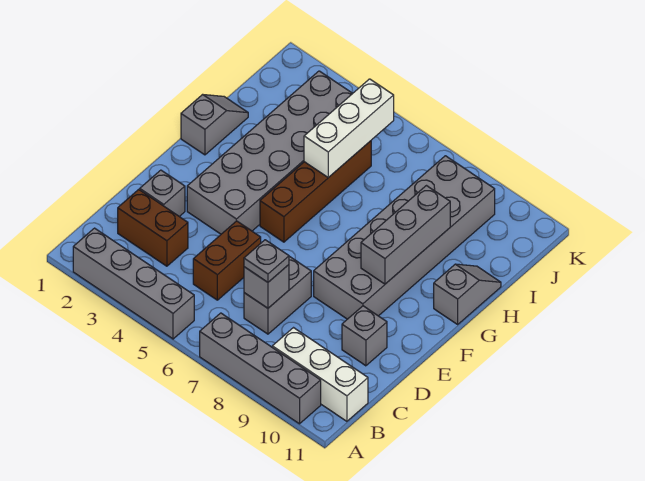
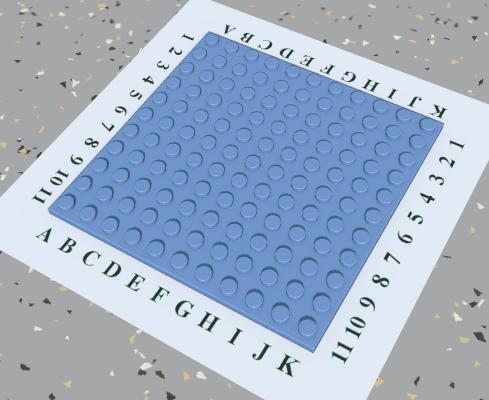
none -> grey 1x4 brick [73,228,194,339]
none -> grey 1x4 brick [200,313,321,424]
none -> white 1x3 brick [272,328,368,421]

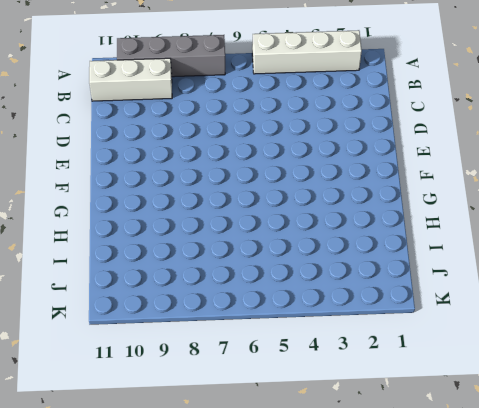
white 1x4 brick [252,30,362,74] -> grey 1x4 brick [73,228,194,339]
none -> brown 1x2 brick [118,189,188,266]
none -> brown 1x2 brick [193,221,261,300]
none -> grey 1x2 brick [244,256,311,334]

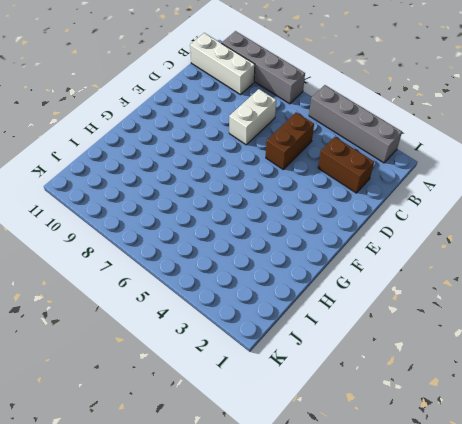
white 1x2 brick [229,89,276,145] -> grey 1x2 brick [244,256,311,334]
none -> grey 1x1 brick [140,170,185,216]
none -> grey 1x1 brick [342,306,387,366]
none -> grey 2x6 brick [187,71,353,234]

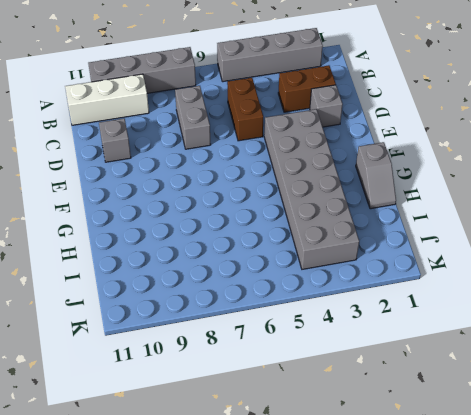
none -> grey 2x6 brick [314,156,495,319]
none -> brown 1x4 brick [260,141,371,242]
none -> grey 1x2 slope [434,264,501,324]

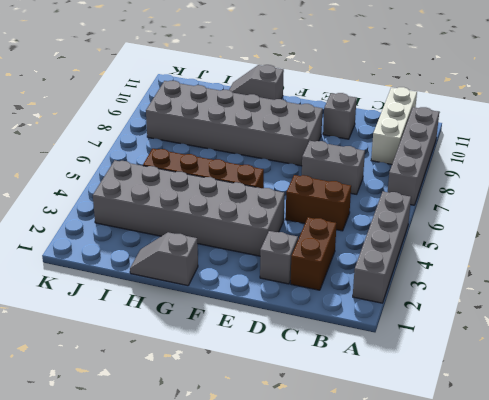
none -> grey 1x1 brick [244,265,289,308]
none -> grey 1x3 brick [361,186,450,284]
none -> white 1x3 brick [304,79,394,178]

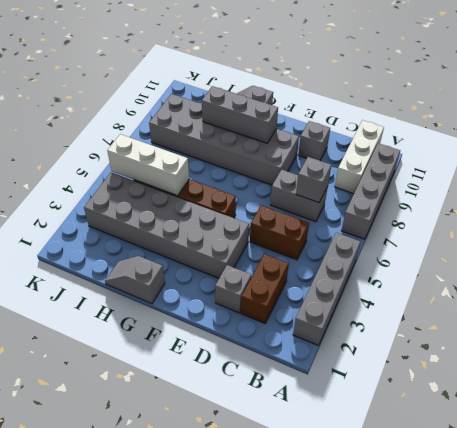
none -> grey 1x1 plate [244,240,289,282]

